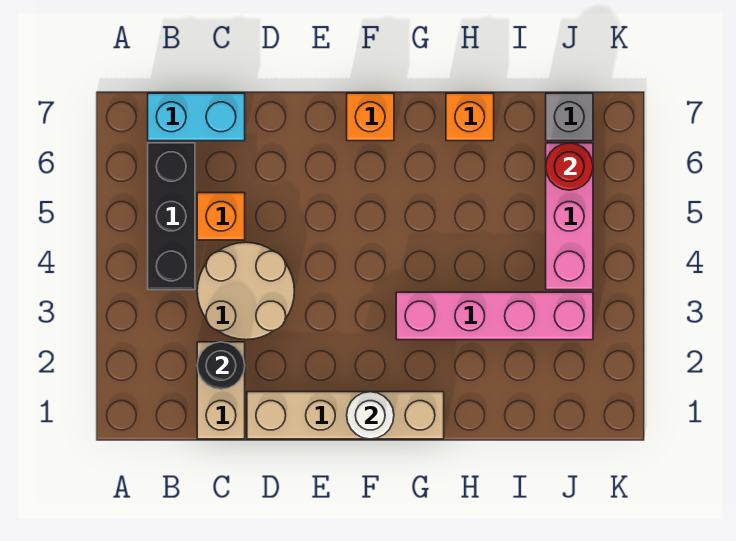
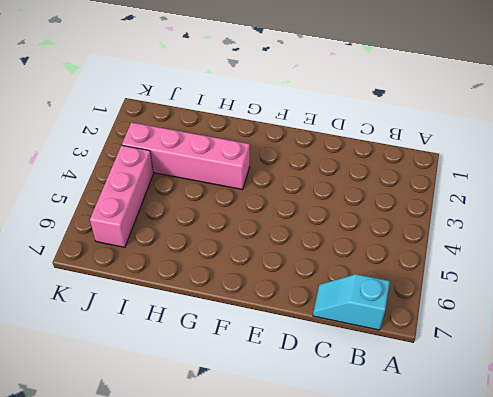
cyan 1x2 slope [313,274,390,330] -> cyan 1x2 brick [148,93,245,141]
none -> black 1x3 brick [148,143,195,290]
none -> tan 1x2 brick [197,342,245,439]
none -> tan 2x2 round brick [197,242,294,340]

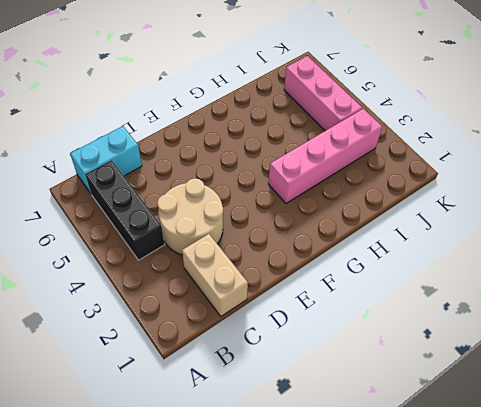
none -> orange 1x1 brick [197,193,245,240]
none -> tan 1x4 brick [247,392,444,439]
none -> orange 1x1 brick [347,93,394,141]

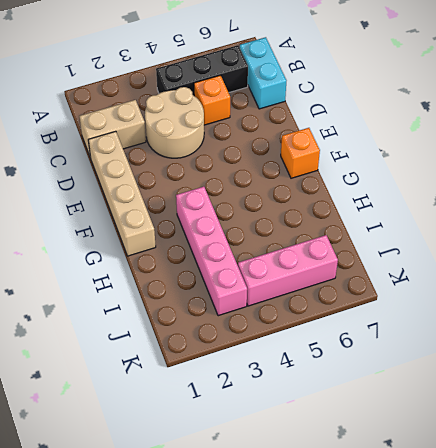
none -> orange 1x1 brick [446,93,494,141]
none -> grey 1x1 brick [546,93,593,141]
none -> black 1x1 round brick [197,342,245,389]

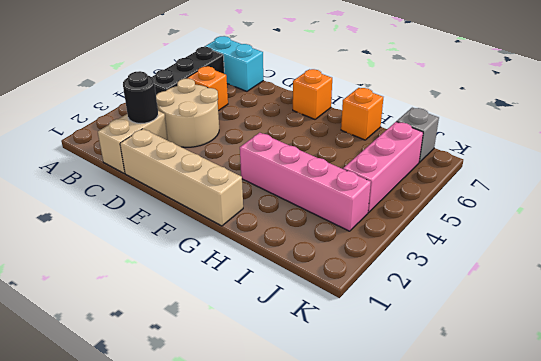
none -> white 1x1 round brick [347,392,394,439]
none -> red 1x1 round brick [546,143,593,190]

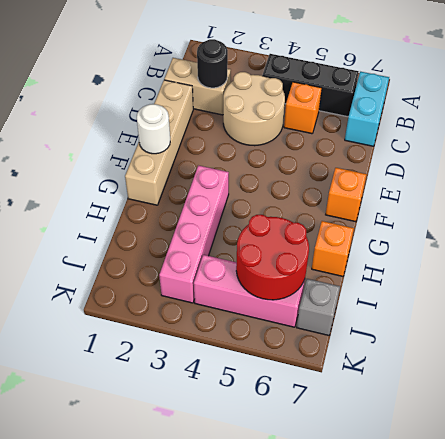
red 2x2 round brick [236,215,309,300] -> red 1x1 round brick [546,143,593,190]

